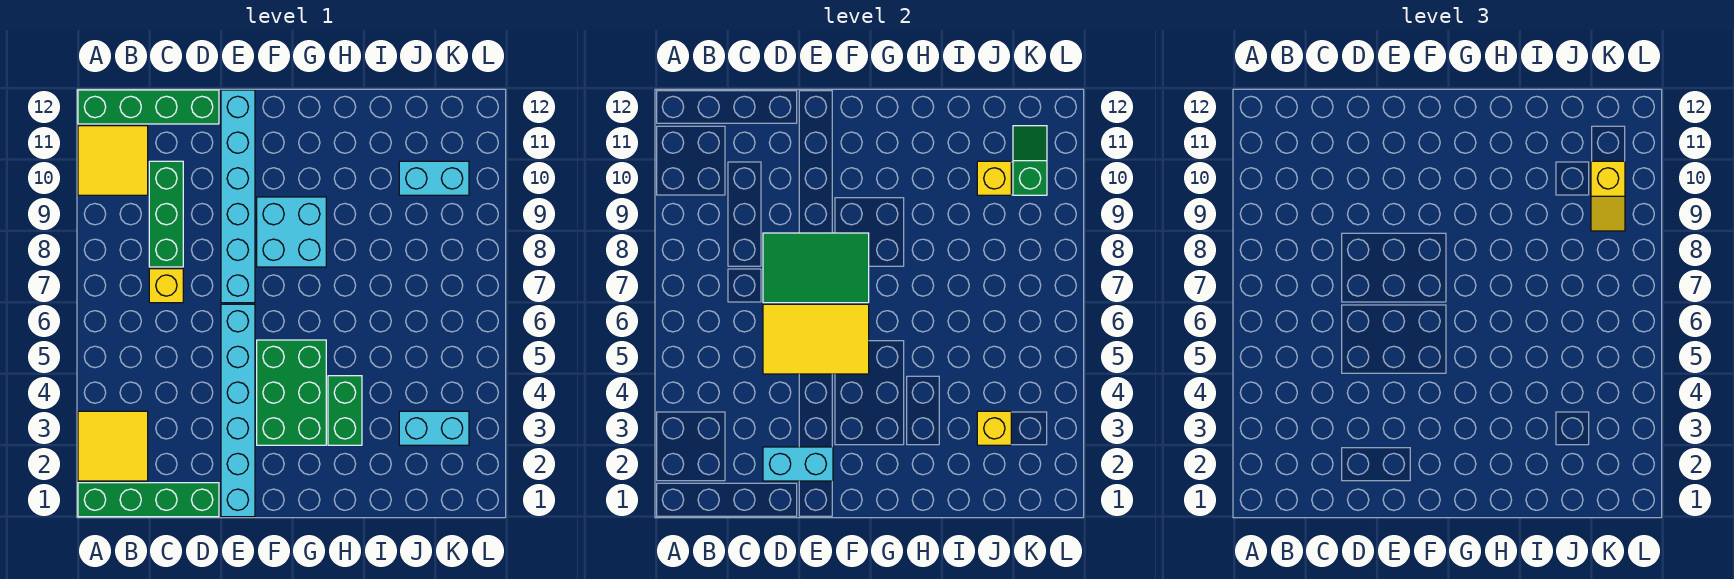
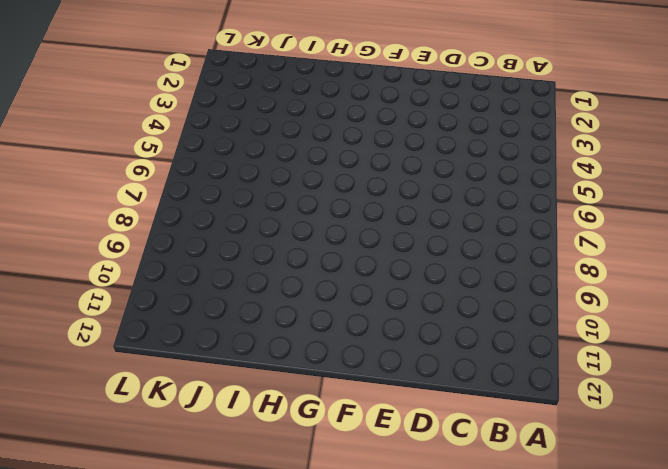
none -> green 1x4 brick [78,483,219,517]
none -> yellow 2x2 tile [78,411,148,481]
none -> yellow 2x2 tile [78,126,148,195]

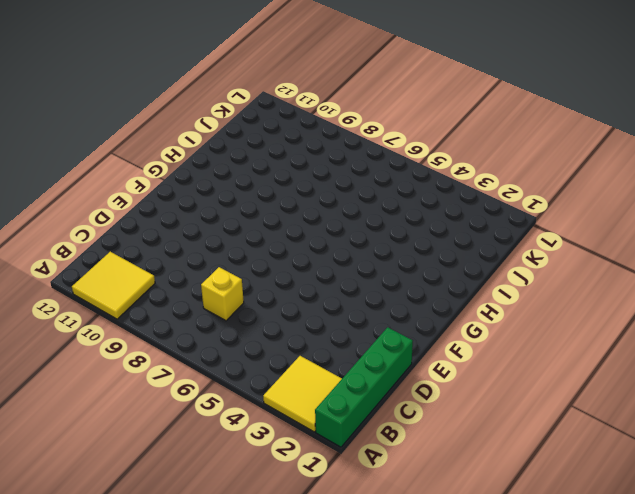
none -> green 1x4 brick [78,90,219,124]
none -> green 1x3 brick [149,161,183,267]
none -> cyan 1x6 brick [221,304,255,517]

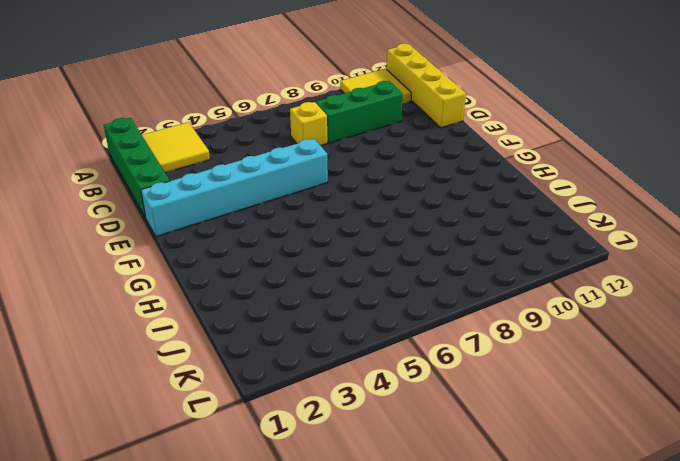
yellow 1x4 brick [387,43,466,128] -> green 1x4 brick [78,90,219,124]
none -> cyan 1x6 brick [221,90,255,303]
none -> green 2x3 brick [257,340,326,445]
none -> cyan 2x2 brick [257,197,326,267]

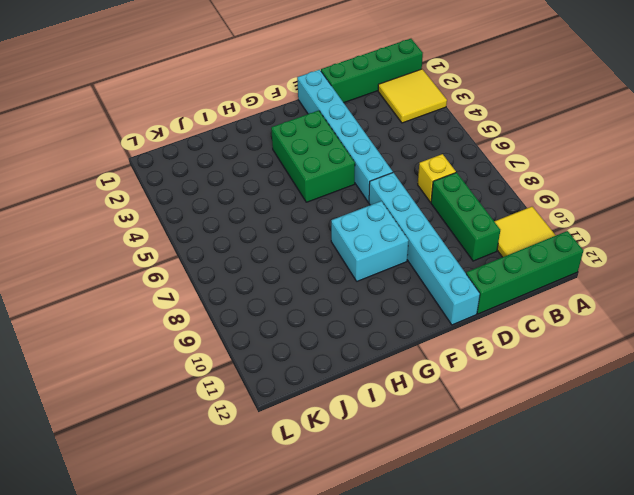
none -> green 1x2 brick [328,376,362,445]
none -> cyan 1x2 brick [399,411,469,445]
none -> cyan 1x2 brick [399,161,469,195]

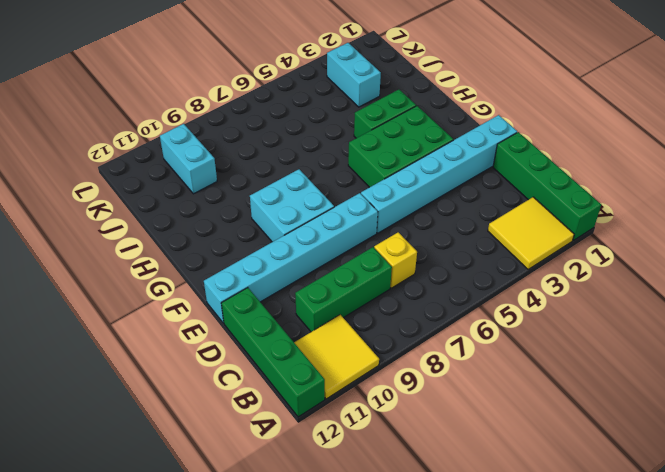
none -> cyan 1x2 brick [763,447,833,481]
none -> yellow 2x3 tile [763,304,869,374]
none -> green 2x3 tile [763,233,869,303]

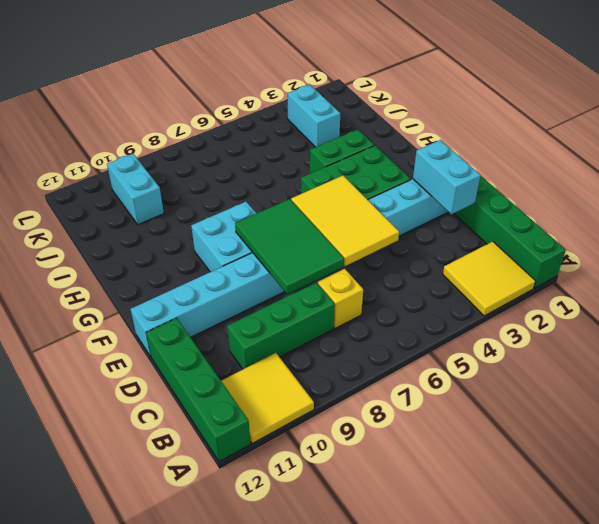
none -> yellow 1x1 brick [977,411,1011,445]
none -> yellow 1x1 brick [977,161,1011,195]
none -> green 1x2 slope [1013,126,1047,195]

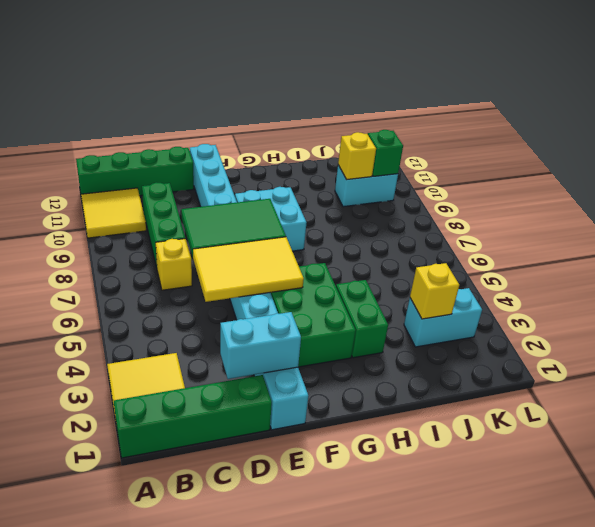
none -> yellow 1x2 slope [1591,161,1625,231]

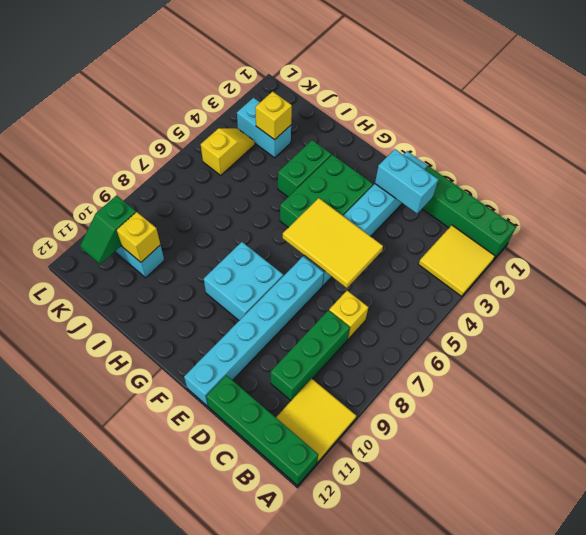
yellow 1x2 slope [201,128,255,175] -> yellow 1x2 slope moved to [1591,161,1625,231]
none -> green 2x3 tile [763,233,869,303]

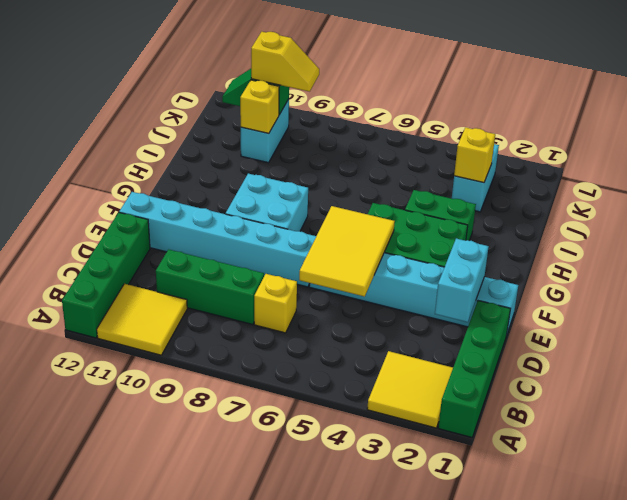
none -> green 2x3 tile [763,233,869,303]

